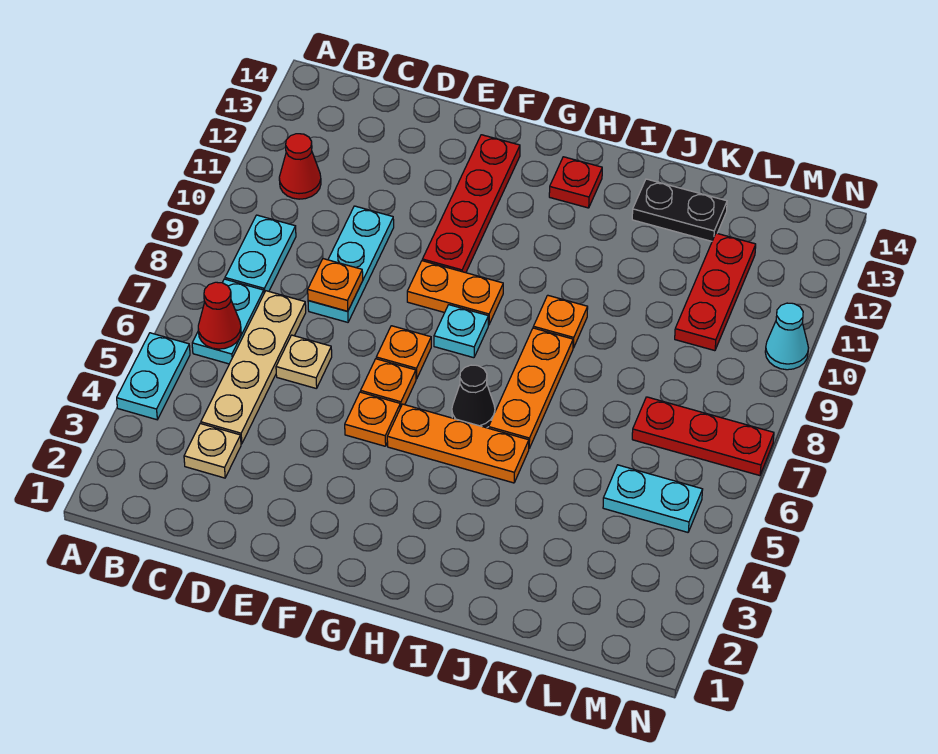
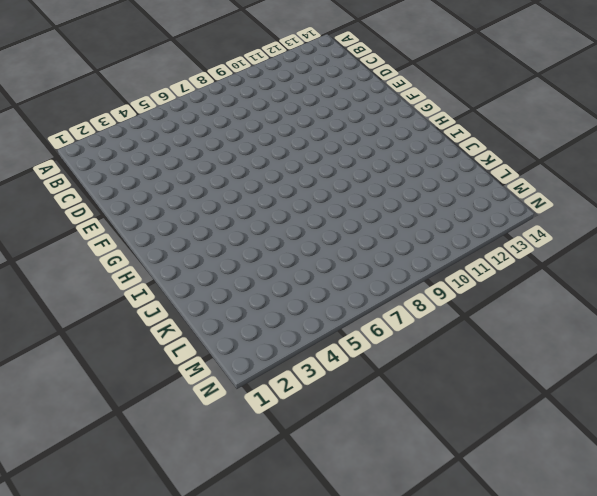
none -> cyan 1x2 plate [117,333,190,420]
none -> cyan 1x2 plate [192,279,264,364]
none -> cyan 1x2 plate [225,215,296,293]

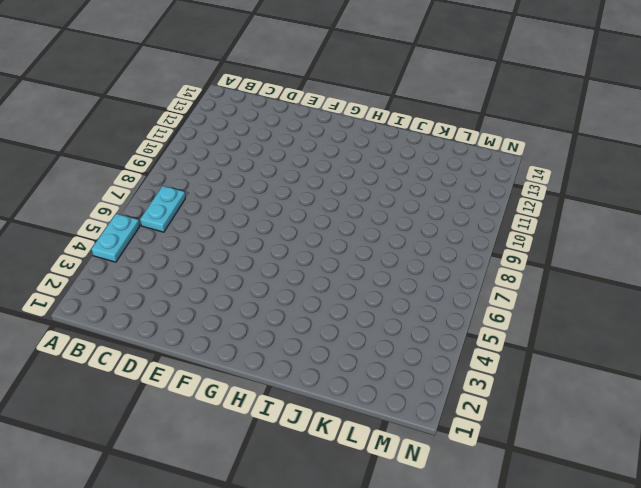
none -> cyan 1x2 plate [225,215,296,293]
none -> red 1x1 cone [279,134,321,199]
none -> tan 1x1 plate [184,424,241,478]

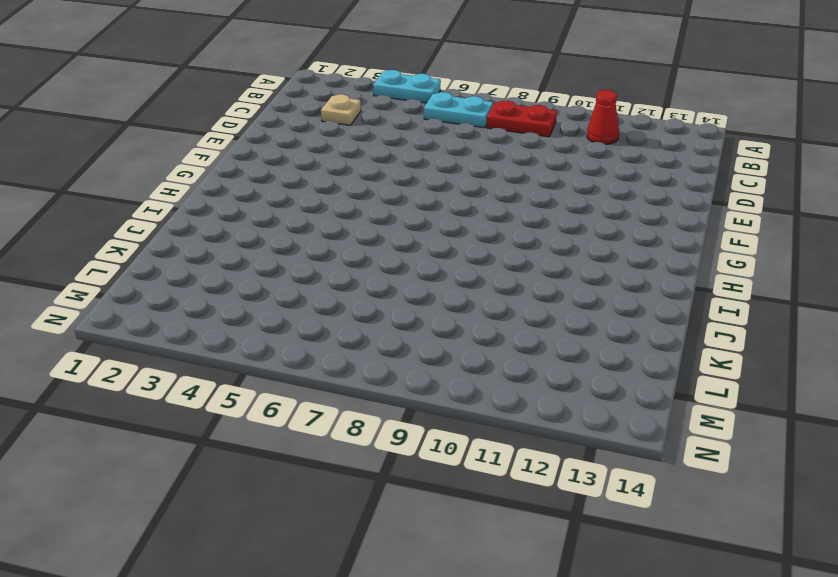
red 1x2 plate [487,101,557,137] -> cyan 1x2 plate [225,215,296,293]
none -> tan 1x4 plate [201,291,306,444]
none -> tan 1x1 plate [276,335,332,389]
none -> cyan 1x3 plate [308,206,394,322]

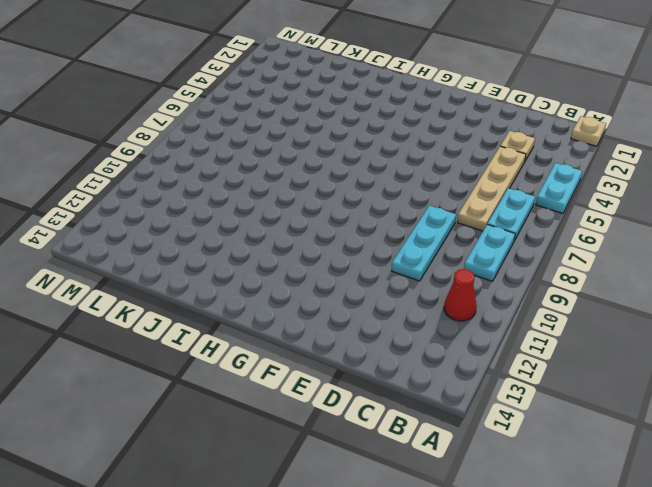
tan 1x1 plate [571,116,606,146] -> tan 1x1 plate moved to [276,335,332,389]
none -> orange 1x1 plate [345,392,400,446]
none -> orange 1x1 plate [361,359,416,408]
none -> orange 1x1 plate [376,326,431,379]

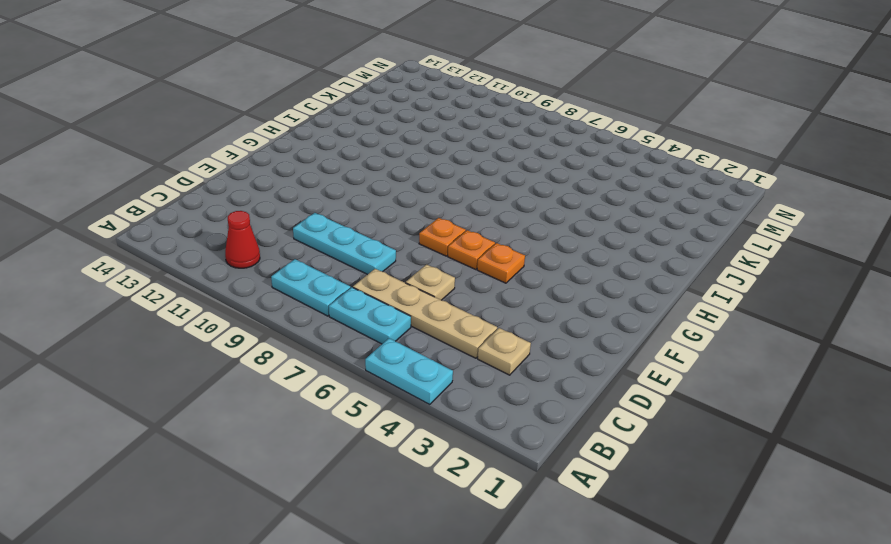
none -> orange 1x2 plate [407,261,503,325]
none -> red 1x4 plate [422,135,520,273]
none -> orange 1x3 plate [387,404,529,483]

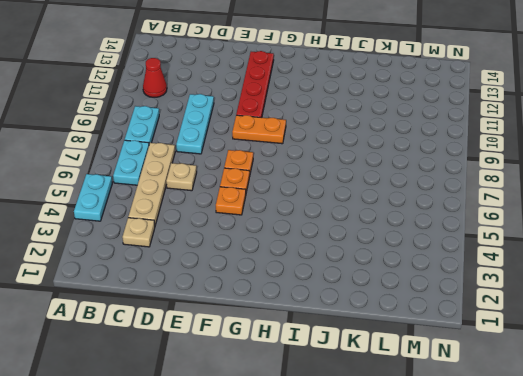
none -> orange 1x3 plate [387,404,529,483]
none -> cyan 1x1 plate [434,305,488,358]
none -> black 1x1 cone [452,365,495,428]

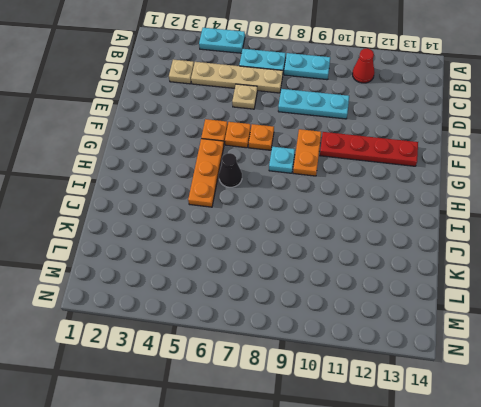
none -> red 1x1 plate [549,157,602,208]
none -> orange 1x3 plate [489,328,573,448]
none -> orange 1x1 plate [533,295,588,348]

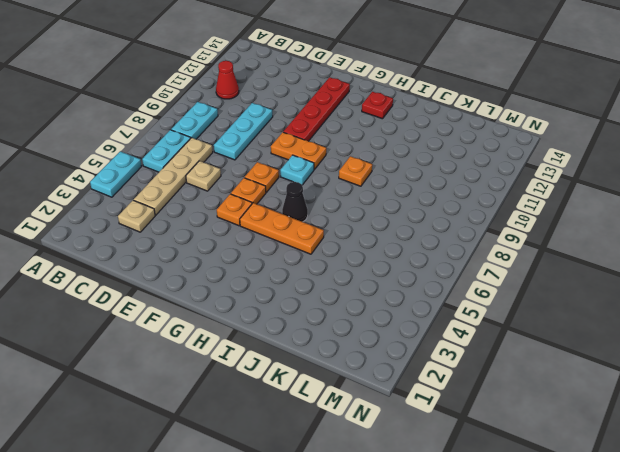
none -> orange 1x3 plate [489,328,573,448]
none -> black 1x2 plate [632,179,727,241]
none -> cyan 1x2 plate [603,465,703,532]

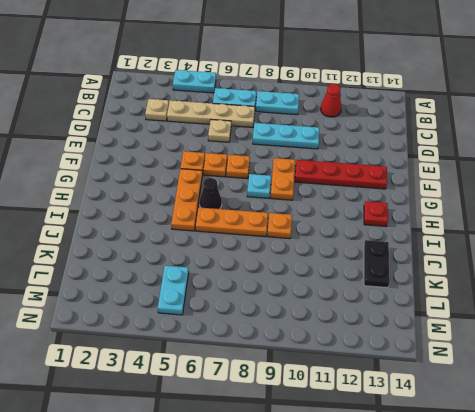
none -> red 1x3 plate [632,397,774,476]
none -> red 1x3 plate [675,233,756,351]
none -> cyan 1x1 cone [765,303,808,370]

